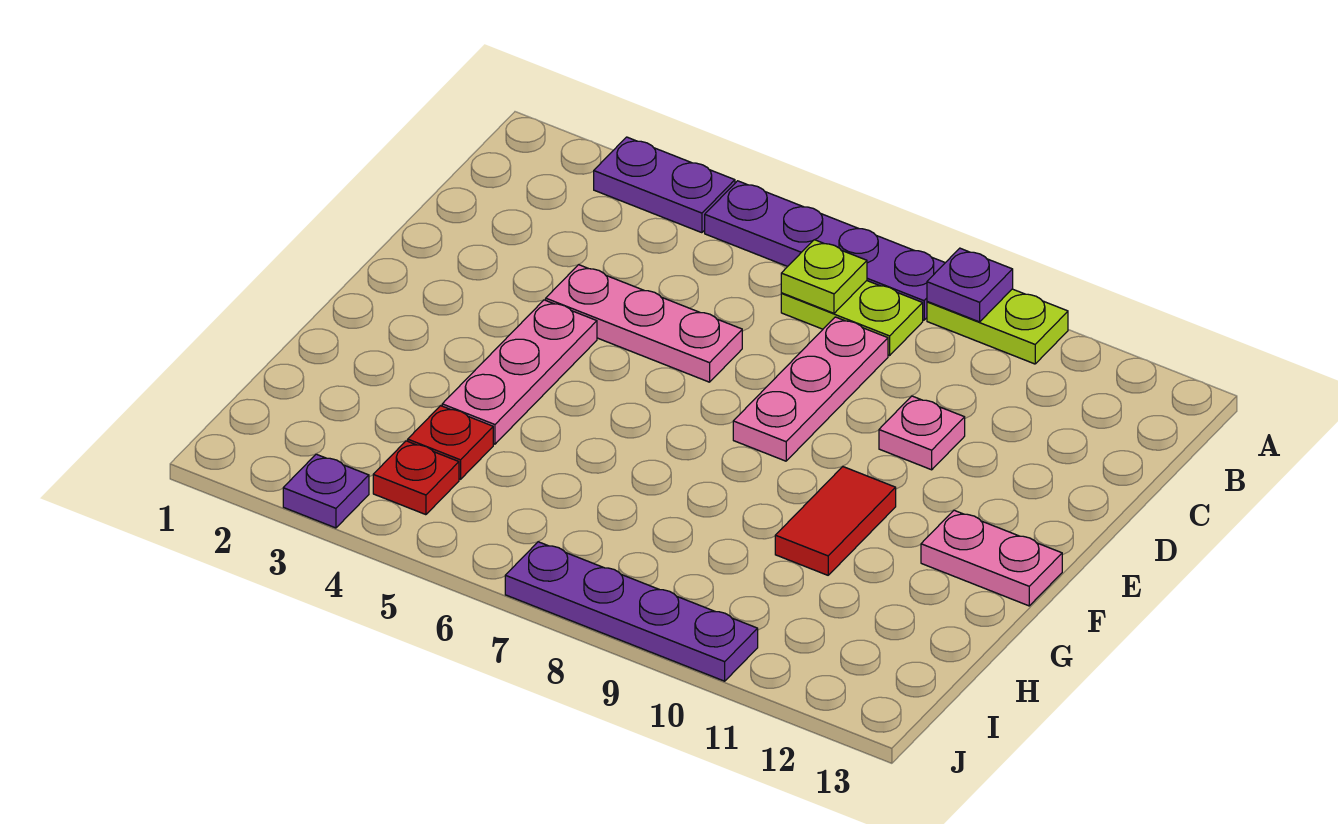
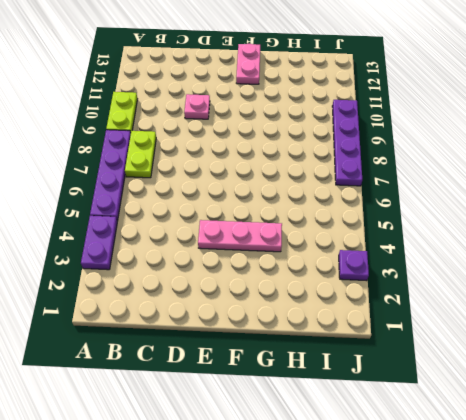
none -> pink 1x3 plate [733,317,888,461]
none -> pink 1x3 plate [546,265,742,382]
none -> red 1x2 tile [775,467,896,575]

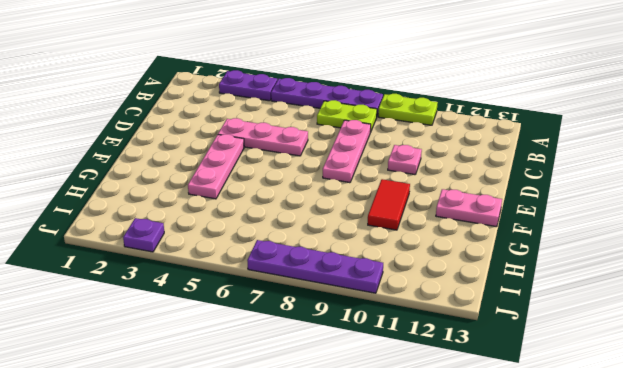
none -> red 1x1 plate [408,406,493,479]
none -> red 1x1 plate [373,441,459,515]
none -> purple 1x1 plate [927,248,1013,322]

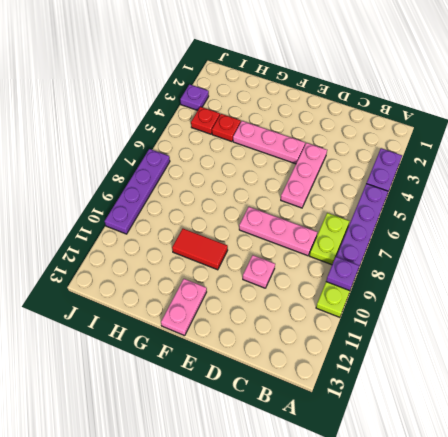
none -> lime 1x1 plate [781,240,867,313]

